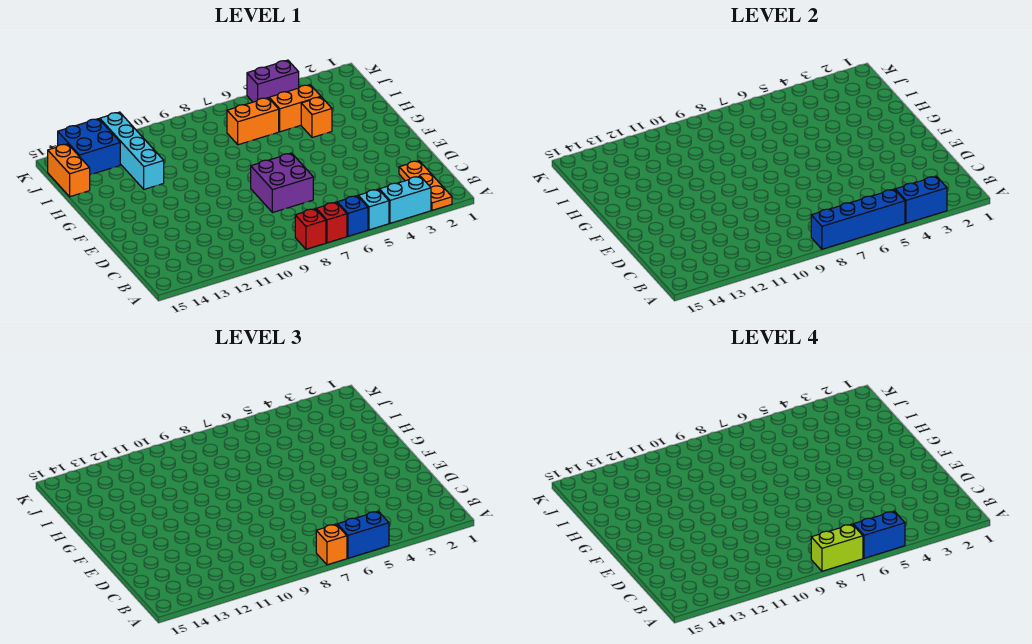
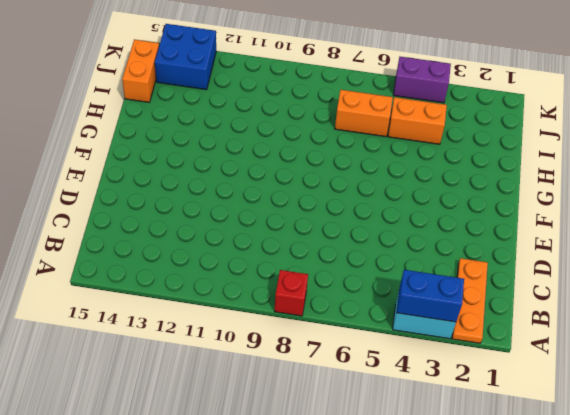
none -> cyan 1x1 brick [358,189,389,230]
none -> blue 1x1 brick [337,196,368,236]
none -> red 1x1 brick [316,202,347,243]

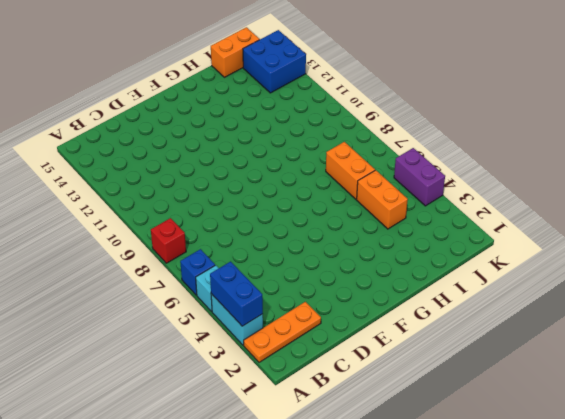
none -> red 1x1 brick [316,202,347,243]
none -> purple 2x2 brick [251,153,313,213]
none -> orange 1x1 brick [301,97,332,138]

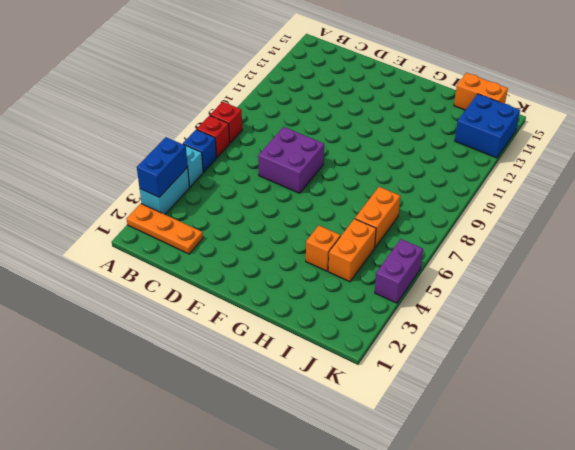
none -> cyan 1x4 brick [100,112,164,189]
none -> blue 1x4 brick [811,189,905,249]
none -> blue 1x2 brick [337,511,389,558]

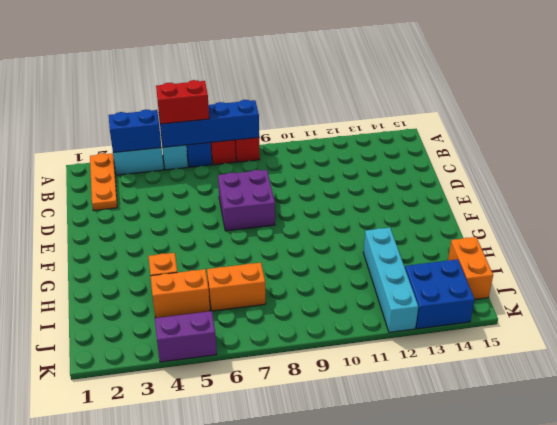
red 1x2 brick [156,80,209,124] -> blue 1x2 brick [337,511,389,558]
none -> orange 1x1 brick [316,524,347,565]
none -> blue 1x2 brick [853,511,905,558]
none -> lime 1x2 brick [811,524,863,571]

